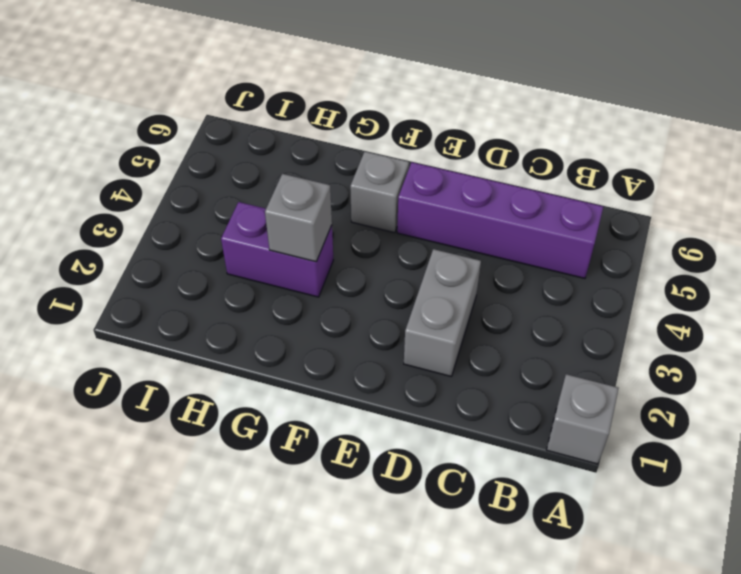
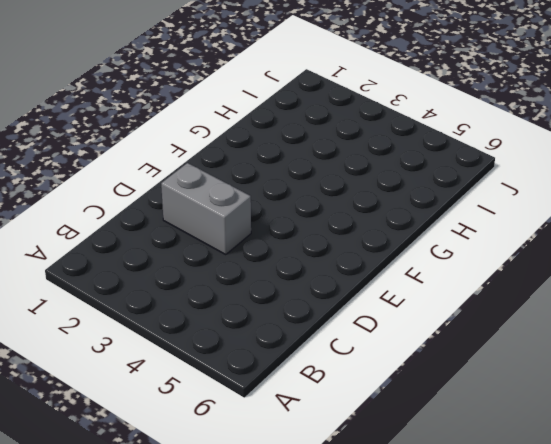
none -> grey 1x1 brick [547,374,618,464]
none -> purple 1x4 brick [397,162,603,278]

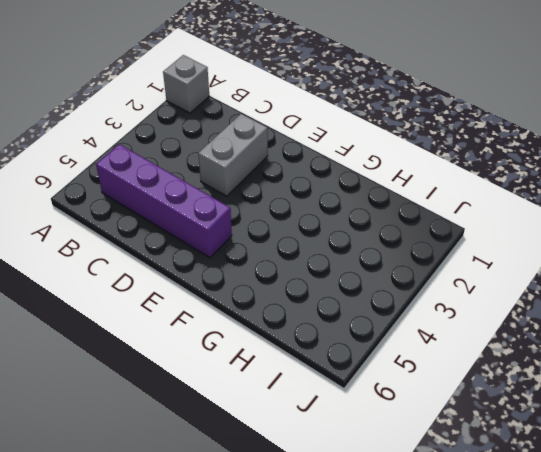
none -> grey 1x1 brick [350,152,409,233]
none -> purple 1x2 brick [221,202,333,297]

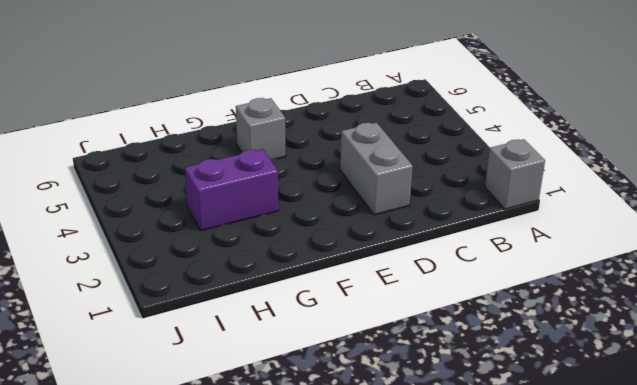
none -> purple 1x4 brick [397,162,603,278]
none -> grey 1x1 brick [265,174,332,262]

